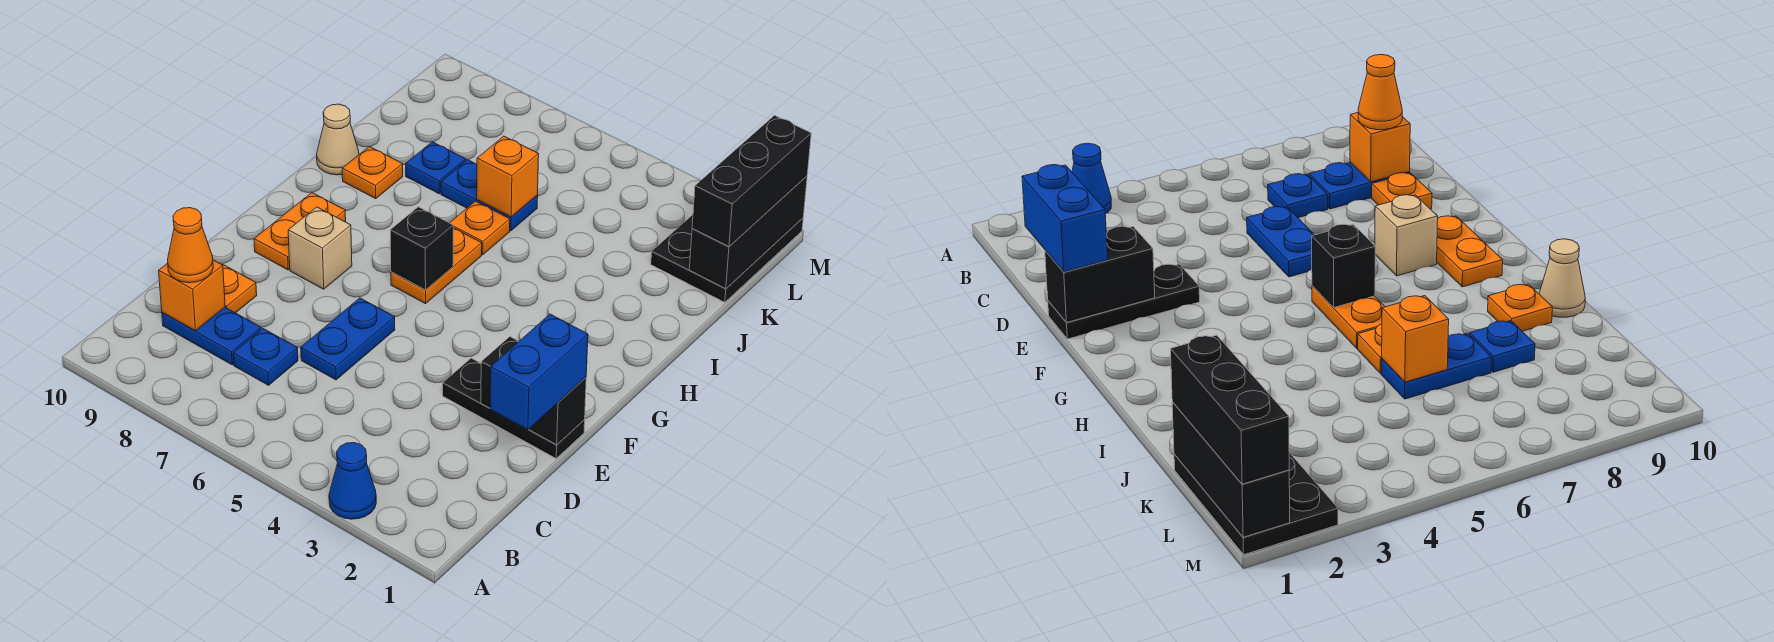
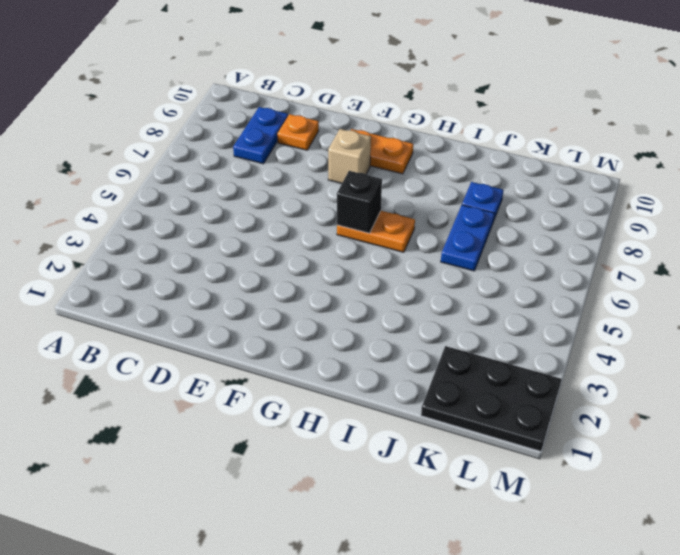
none -> blue 1x1 cone [329,443,376,519]
none -> blue 1x1 plate [233,329,298,385]
none -> blue 1x2 plate [301,298,395,380]

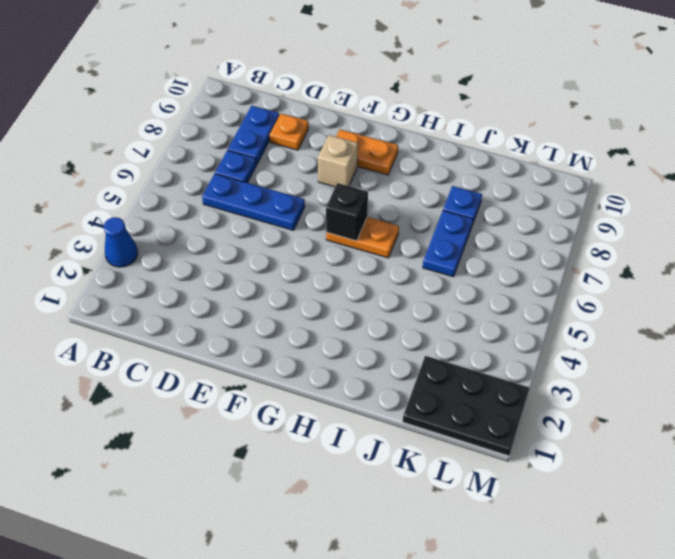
blue 1x3 plate [202,174,305,230] -> blue 1x2 plate [301,298,395,380]
none -> black 1x3 plate [443,358,585,458]
none -> orange 1x1 plate [450,201,510,255]
none -> orange 1x1 plate [342,147,403,199]

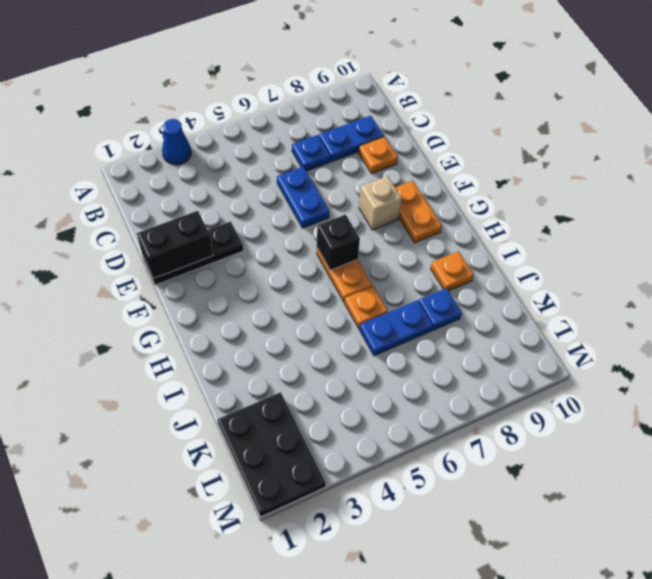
none -> tan 1x1 cone [317,104,359,175]
none -> orange 1x1 brick [159,260,225,331]
none -> orange 1x1 brick [477,136,539,217]

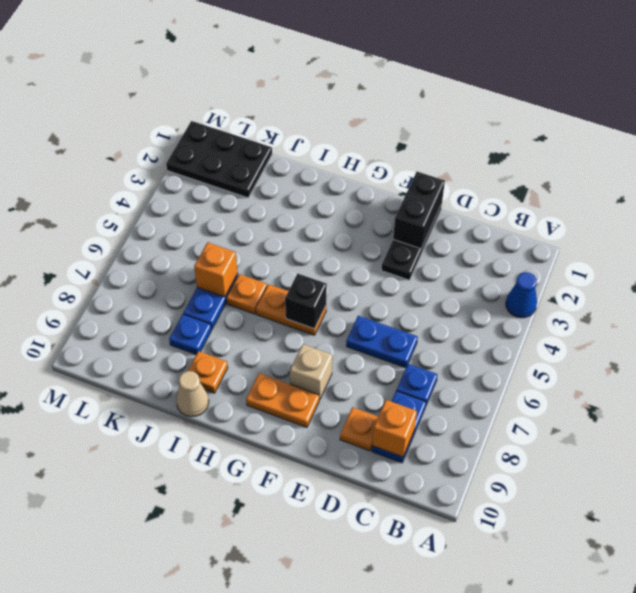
none -> black 1x3 brick [689,176,807,289]
none -> orange 1x1 cone [168,208,213,283]
none -> blue 1x2 brick [490,314,588,430]

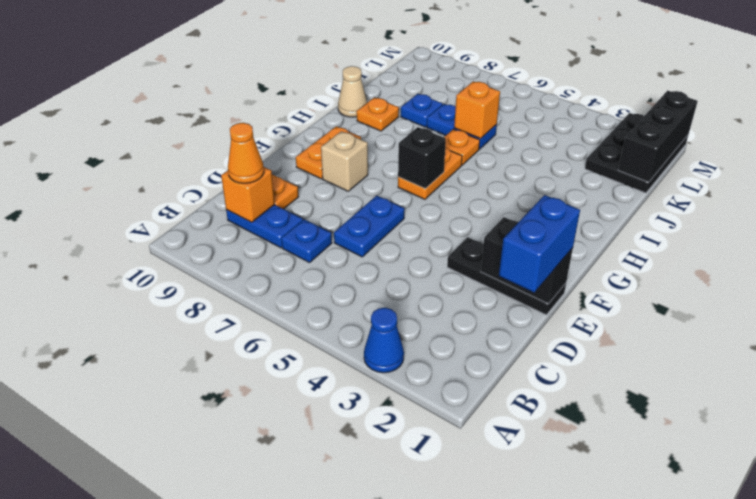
none -> black 1x3 brick [692,116,811,246]

